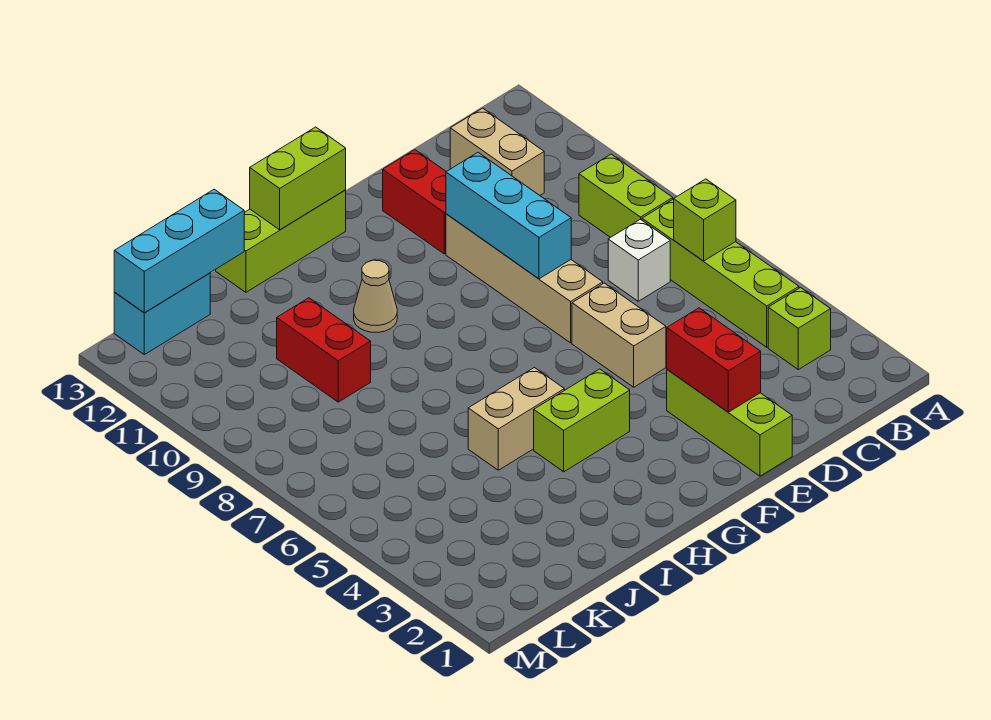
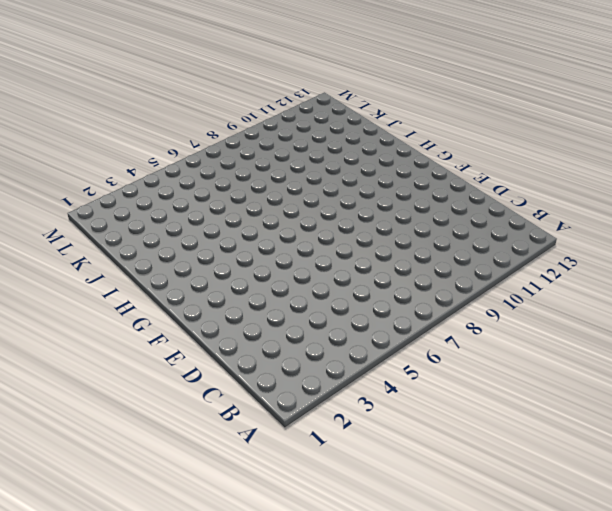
none -> lime 1x1 brick [768,288,831,369]
none -> lime 1x4 brick [642,199,799,347]
none -> lime 1x2 brick [579,154,673,237]

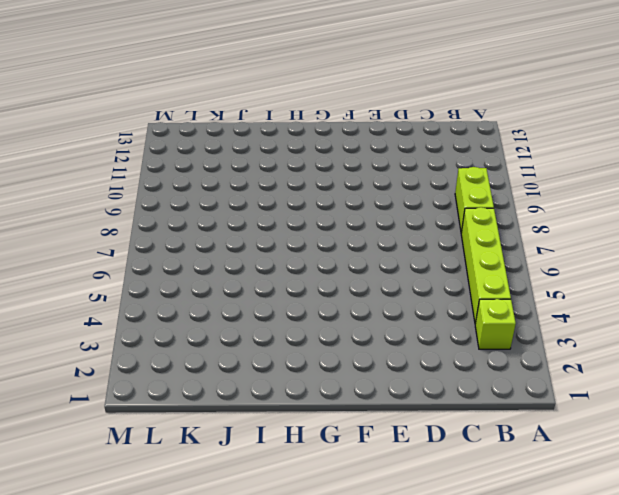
none -> white 1x1 brick [608,219,670,301]
none -> tan 1x2 brick [450,108,544,195]
none -> lime 1x3 brick [667,369,792,476]

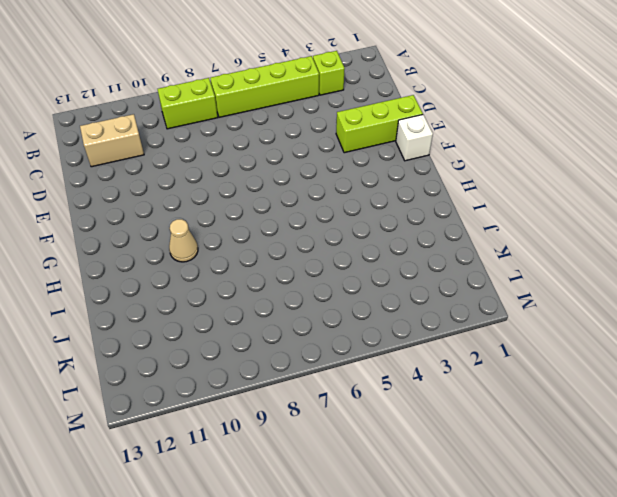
white 1x1 brick [396,115,433,161] -> white 1x1 brick moved to [608,219,670,301]
none -> tan 1x2 brick [572,283,666,387]
none -> tan 1x4 brick [446,214,603,343]
none -> red 1x2 brick [383,150,446,254]

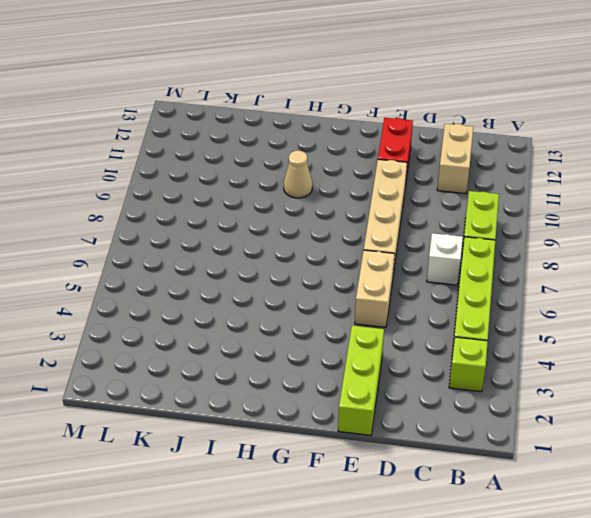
none -> lime 1x2 brick [534,369,630,472]
none -> lime 1x3 brick [216,190,346,292]
none -> tan 1x2 brick [468,368,564,470]

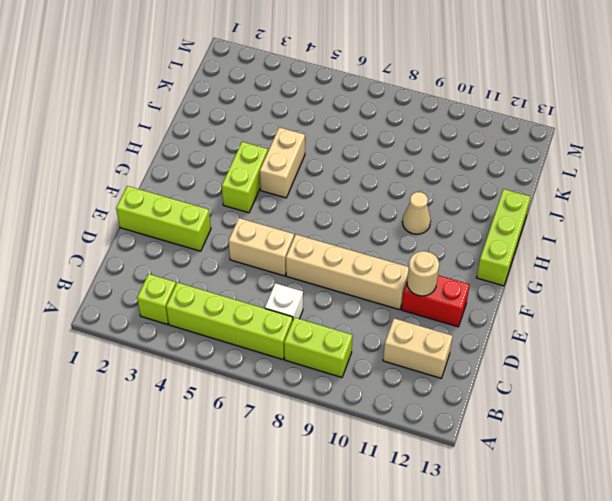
tan 1x1 round brick [407,251,439,296] -> none
none -> red 1x2 brick [277,298,371,402]
none -> cyan 1x2 brick [114,273,210,355]
none -> lime 1x1 brick [674,179,736,261]

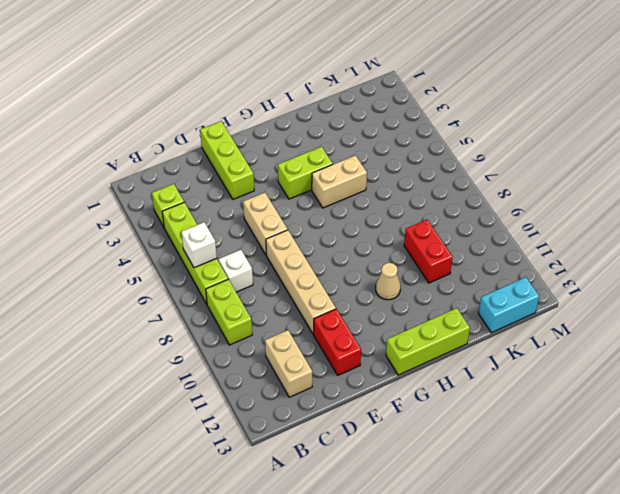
white 1x1 brick [181,222,217,268] -> lime 1x1 brick [674,179,736,261]
none -> red 1x2 brick [667,308,761,412]
none -> cyan 1x3 brick [446,152,571,279]
none -> lime 1x2 brick [250,127,346,230]

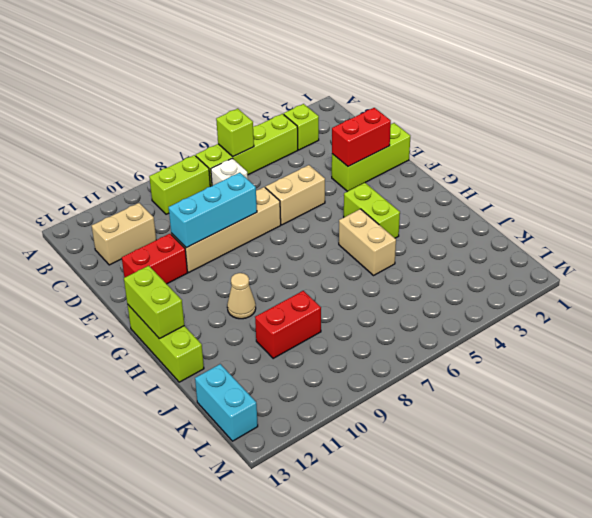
none -> cyan 1x3 brick [114,189,244,313]

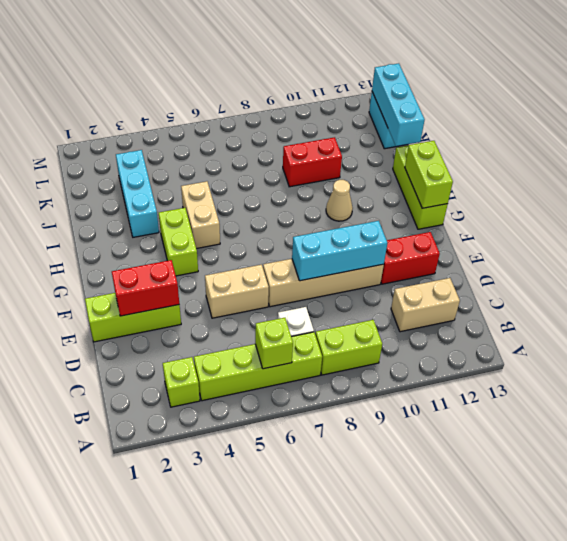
cyan 1x3 brick [116,150,159,237] -> none

